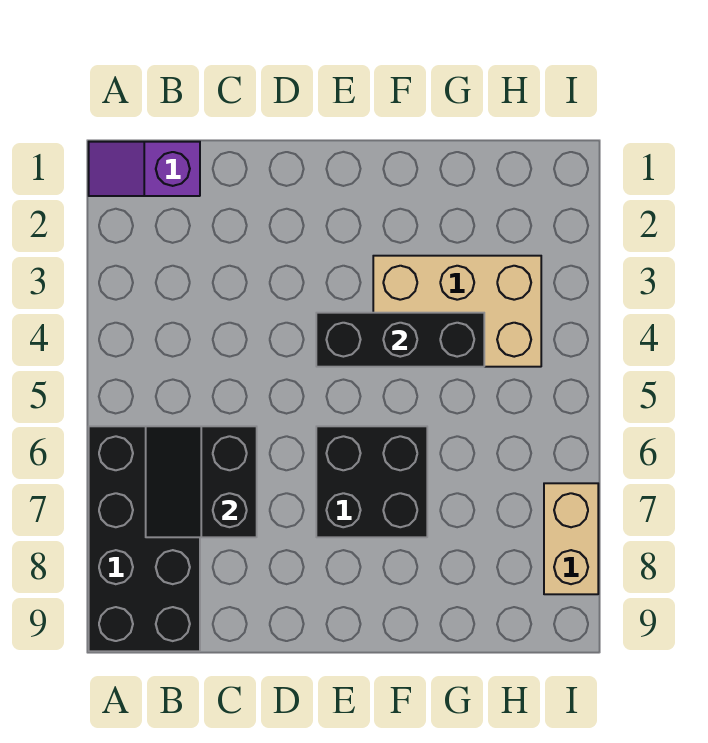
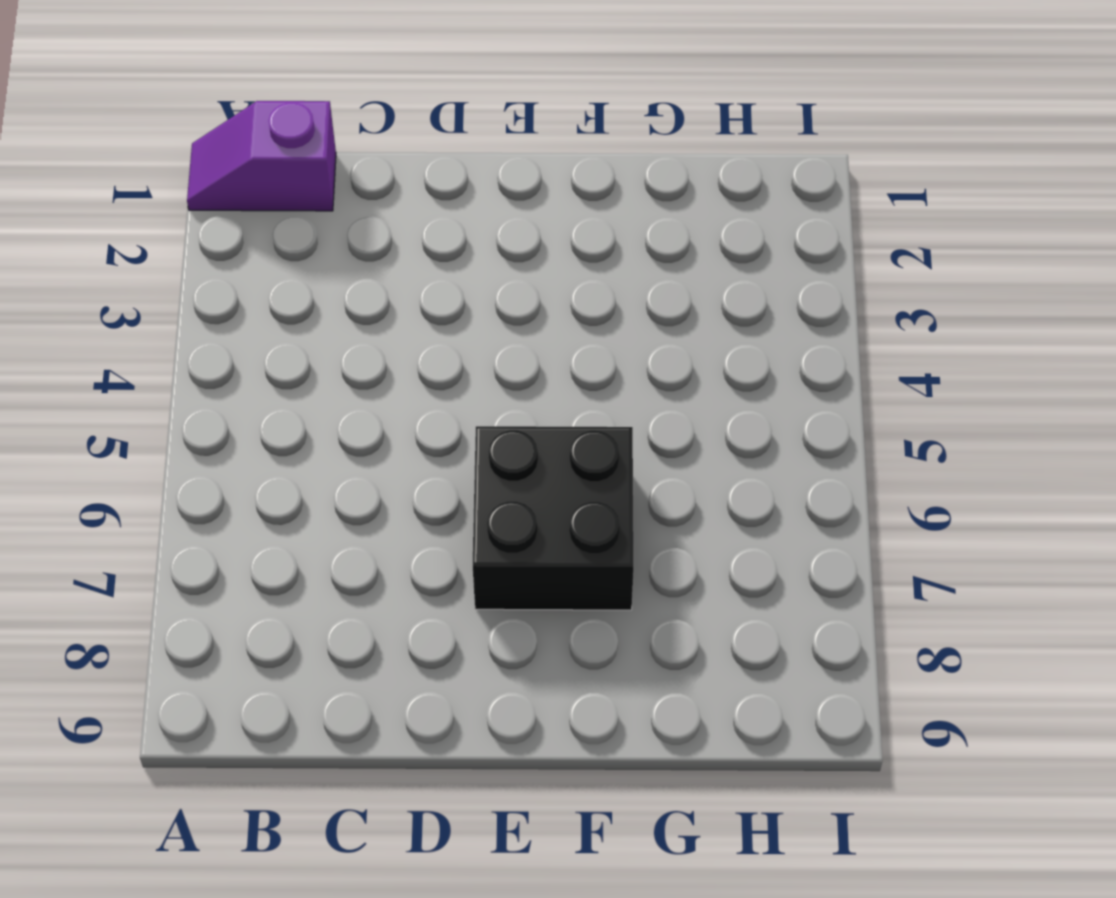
none -> black 2x4 brick [89,426,200,651]
none -> tan 2x3 brick [373,256,541,367]

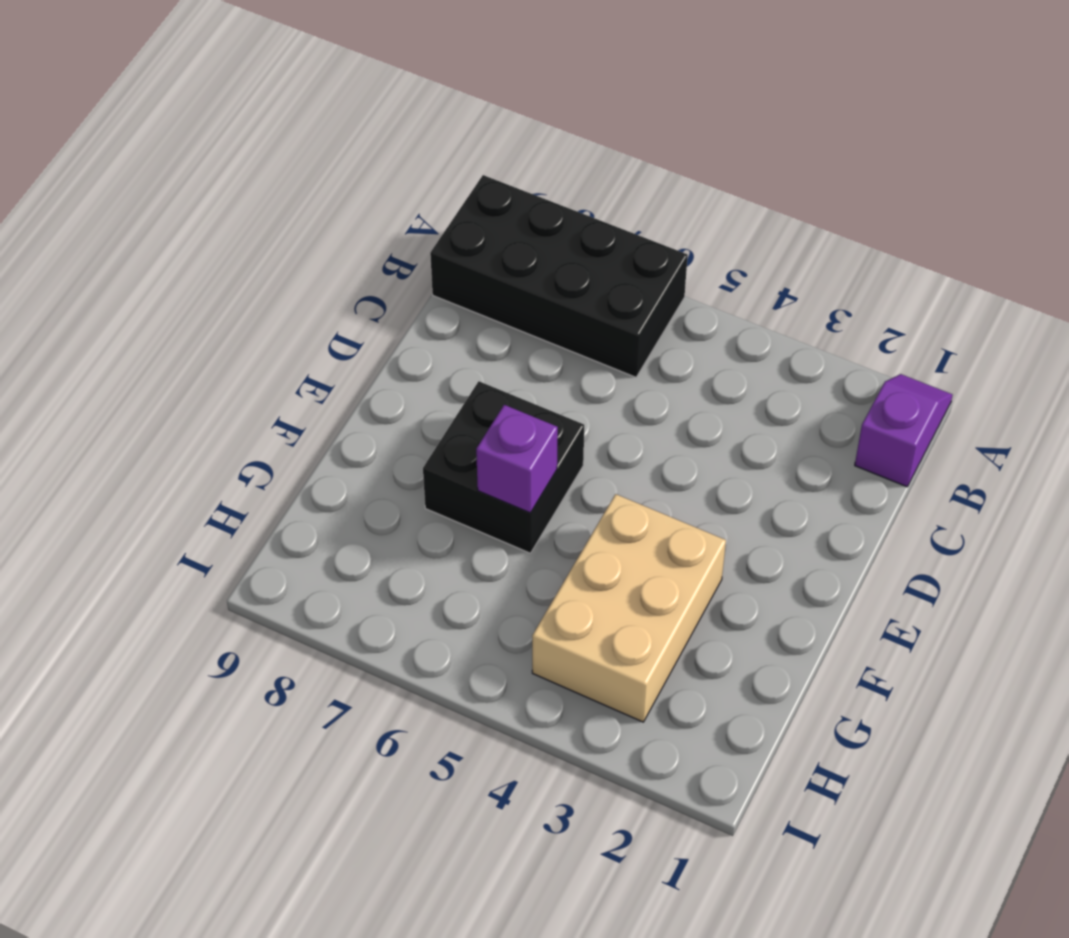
purple 1x1 brick [476,405,558,513] -> none
none -> tan 1x2 brick [544,483,598,594]
none -> black 2x2 slope [146,426,257,537]

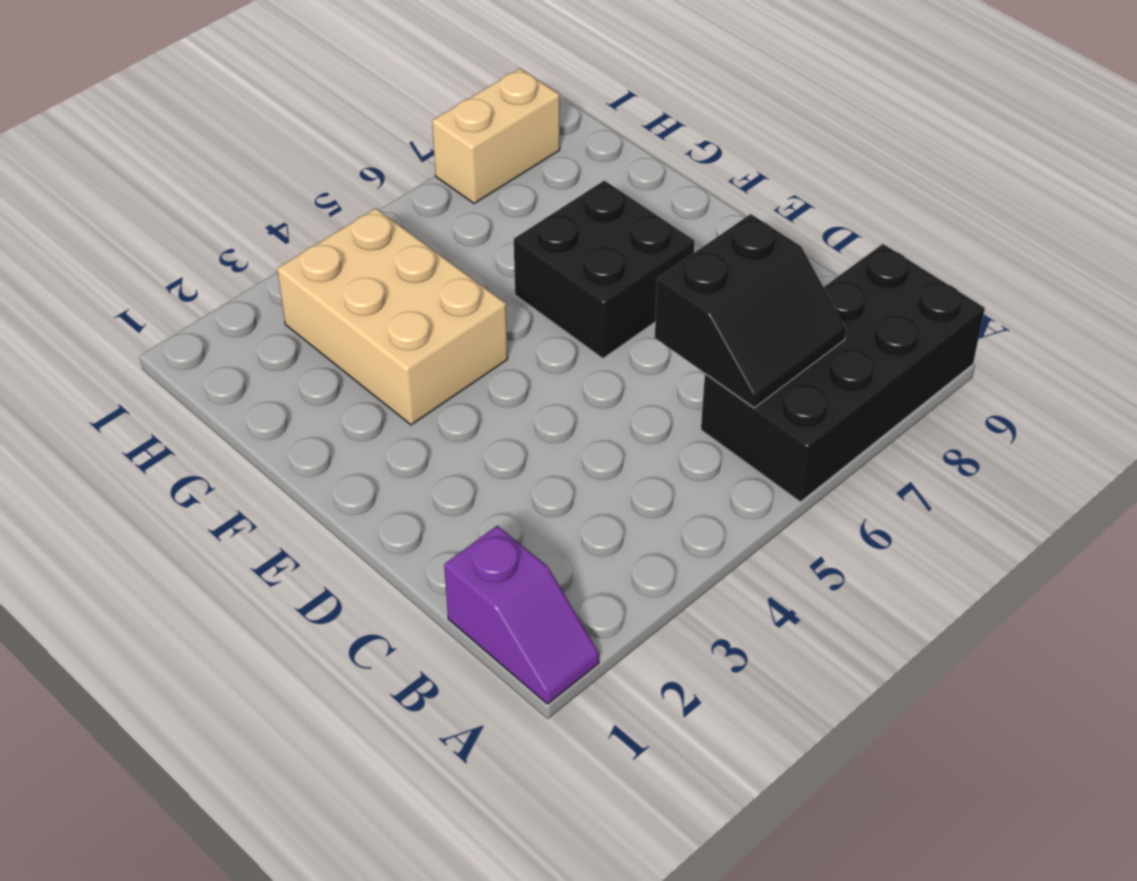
none -> black 1x3 brick [316,313,484,367]

